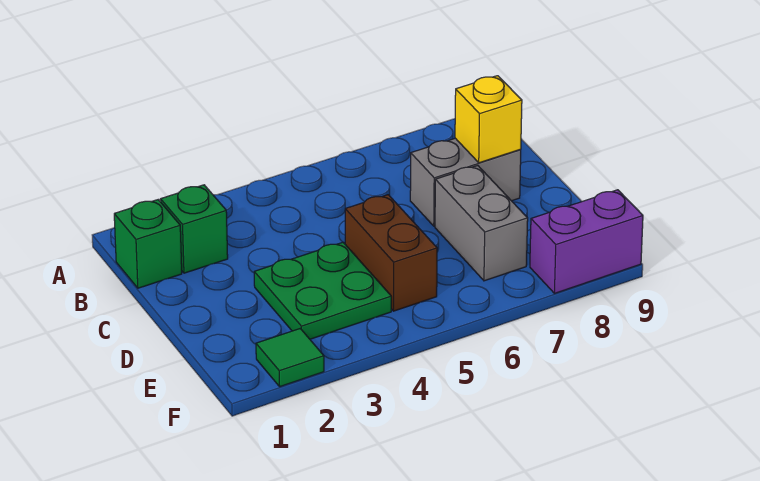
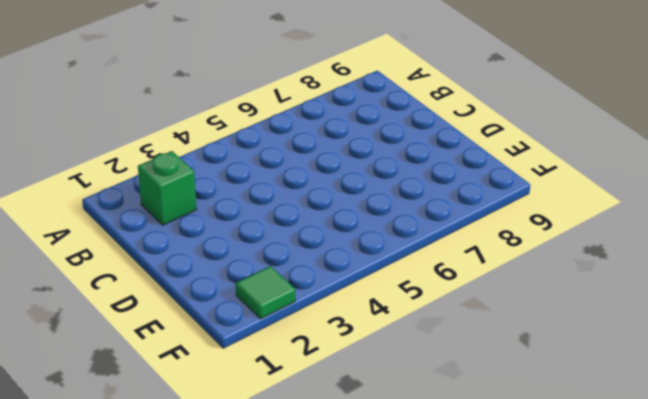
none -> green 1x1 brick [114,200,182,288]
none -> grey 1x2 brick [410,138,521,226]

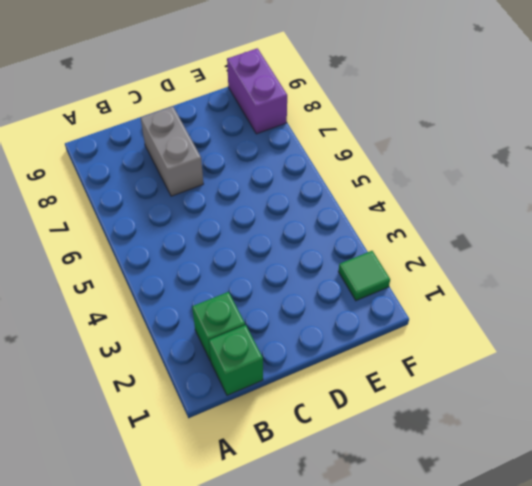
none -> green 2x2 plate [254,242,391,339]
none -> brown 1x2 brick [345,195,437,311]

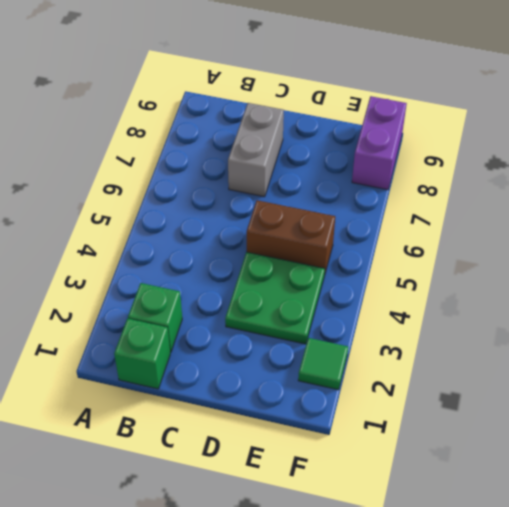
none -> grey 1x2 brick [435,166,528,281]
none -> yellow 1x1 brick [455,76,522,163]

